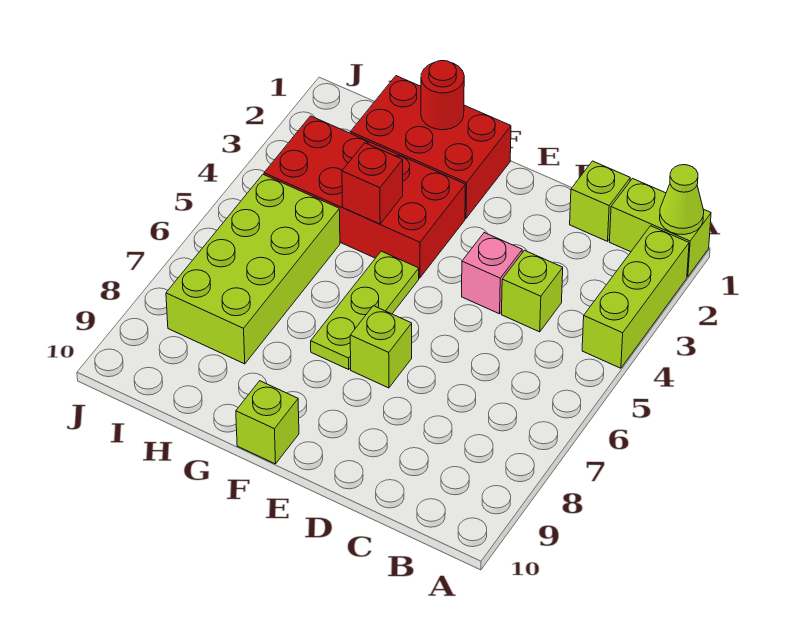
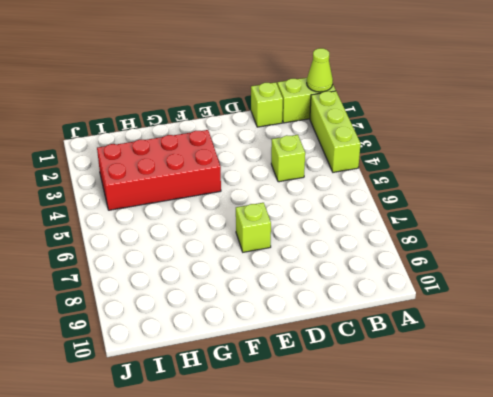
none -> pink 1x1 brick [462,233,522,314]
none -> red 2x3 brick [350,76,511,218]
none -> lime 1x3 plate [311,251,419,369]

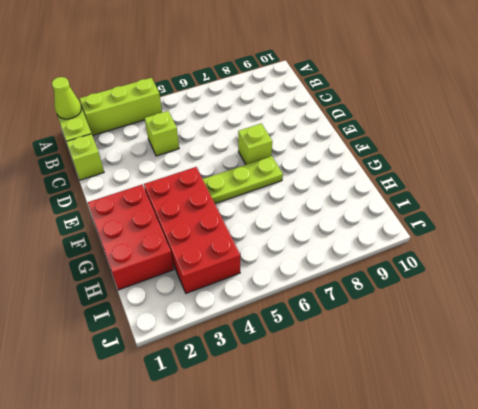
none -> pink 1x1 brick [462,233,522,314]
none -> lime 1x1 brick [236,381,299,464]
none -> lime 2x4 brick [166,174,340,364]

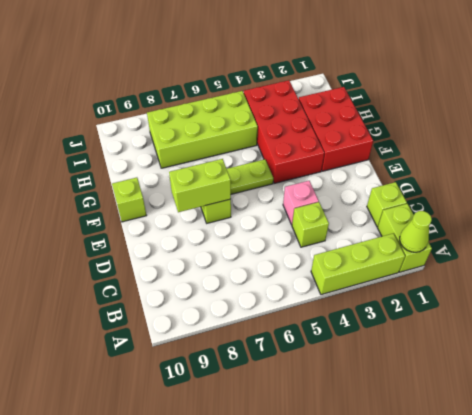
lime 1x2 brick [169,159,231,212] -> none
none -> red 1x1 round brick [421,61,464,130]
none -> red 1x1 brick [342,143,403,224]

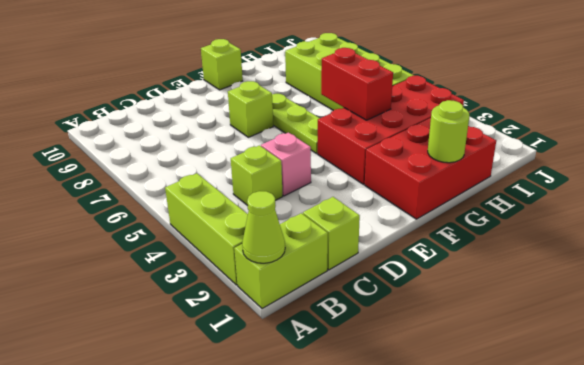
lime 1x1 round brick [428,100,469,163] -> red 1x1 round brick [421,61,464,130]
red 1x2 brick [321,48,393,120] -> red 1x1 brick [342,143,403,224]

